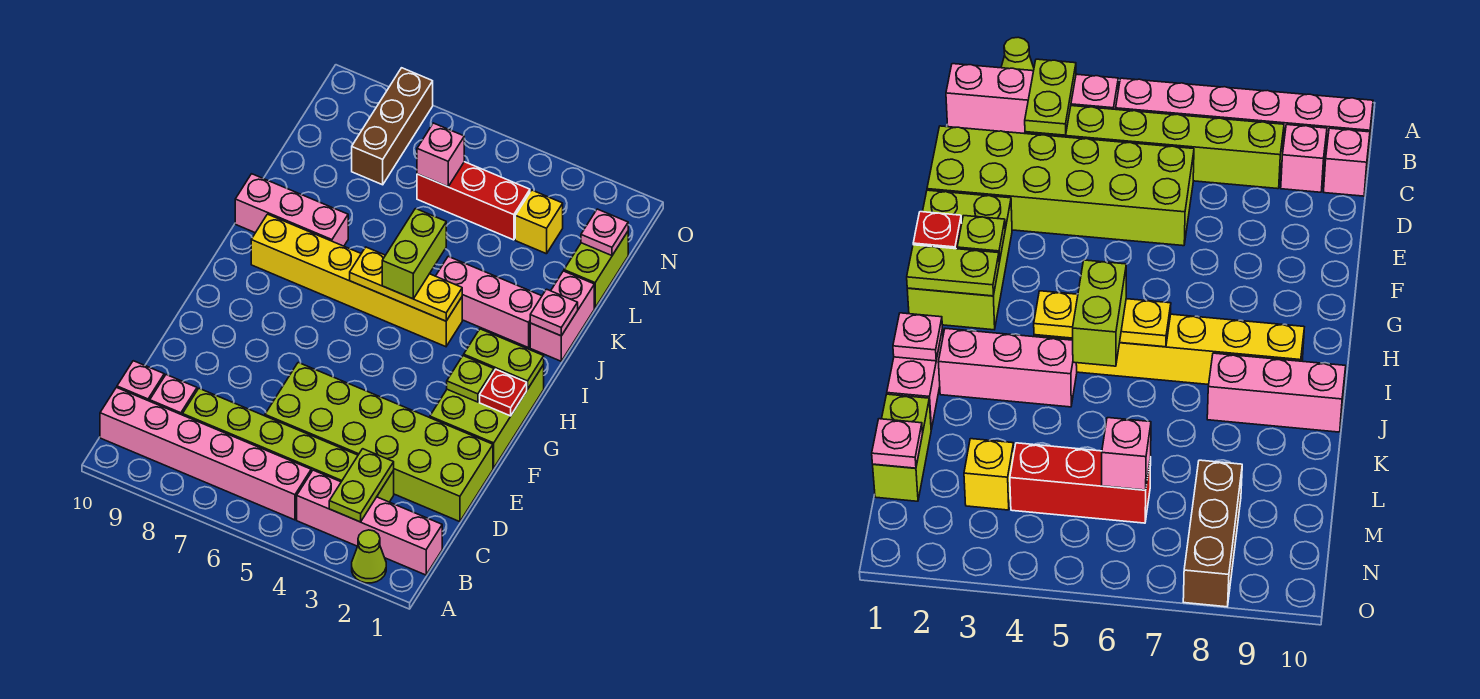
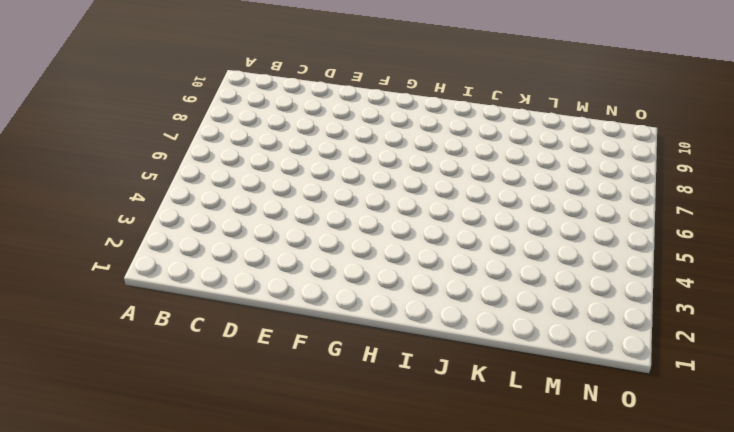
none -> lime 1x1 cone [352,530,386,583]
none -> pink 1x4 brick [297,470,442,575]
none -> pink 1x6 brick [100,387,311,520]

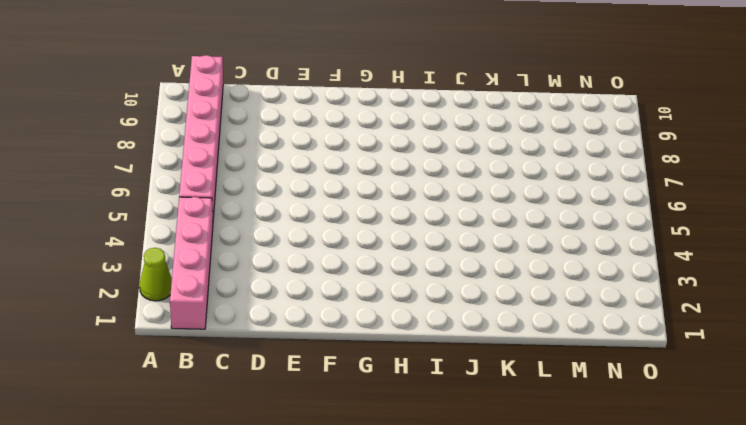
none -> lime 1x6 brick [183,389,394,502]
none -> pink 1x1 brick [150,375,197,415]
none -> pink 1x1 brick [117,361,164,401]

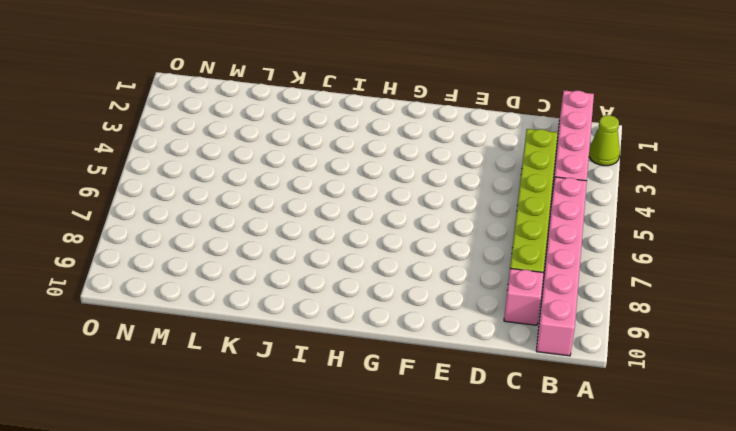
none -> pink 1x1 brick [117,361,164,401]
none -> lime 2x6 brick [265,363,493,522]
none -> lime 2x3 brick [430,365,544,468]

